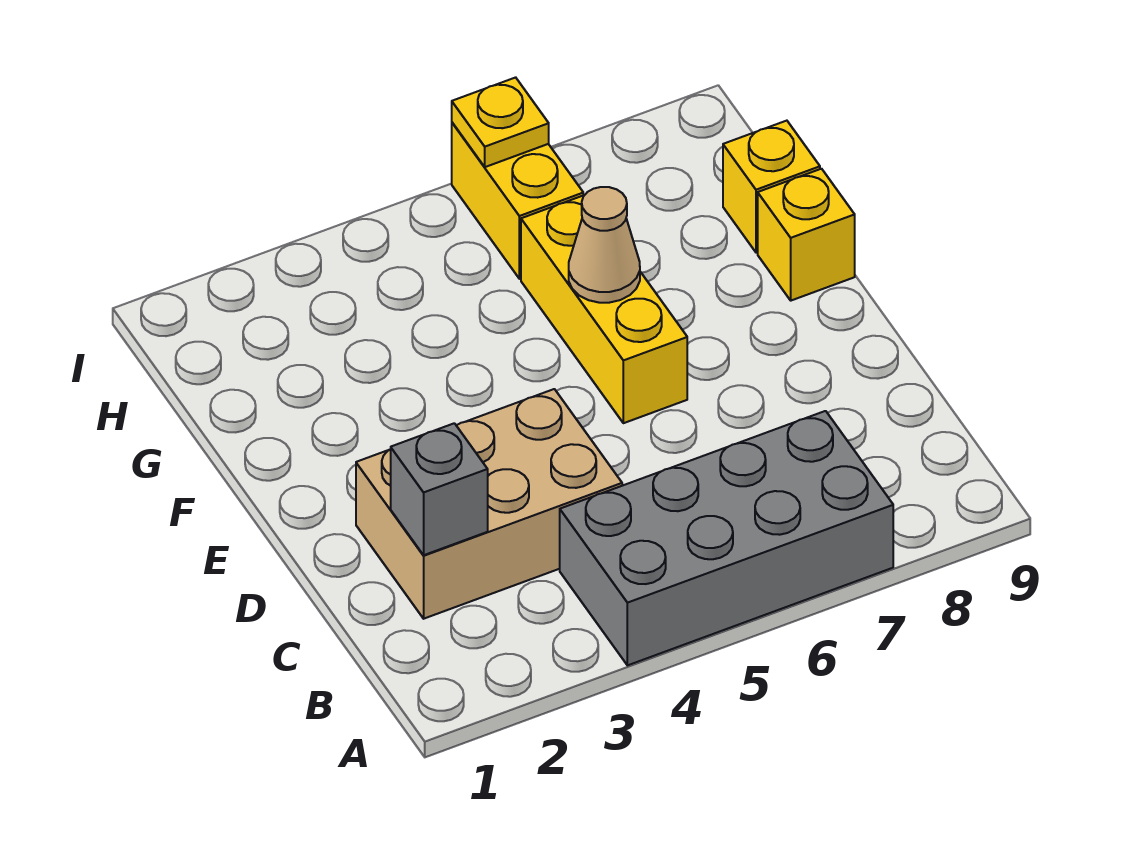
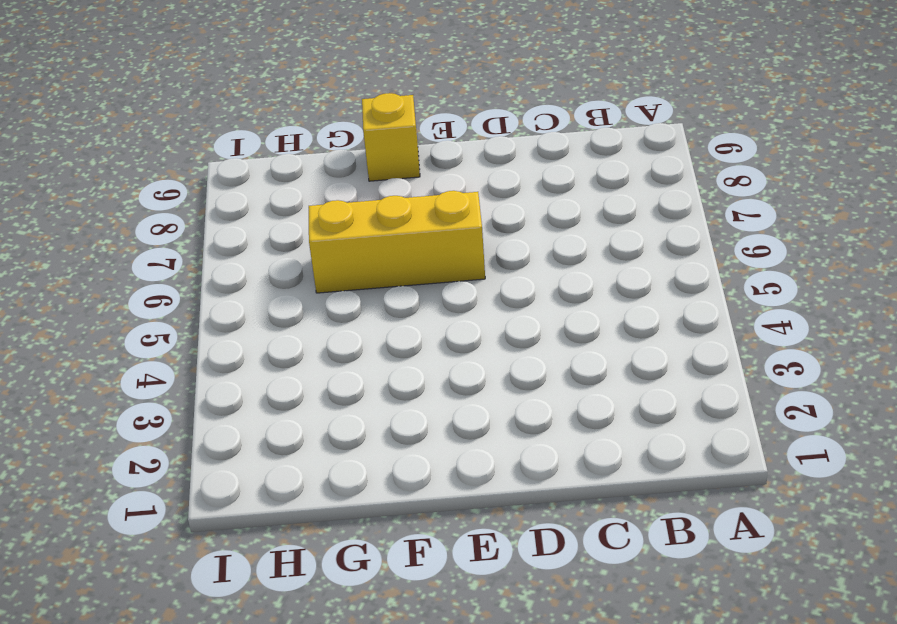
none -> grey 2x4 brick [560,411,893,665]
none -> tan 2x3 brick [356,389,622,619]

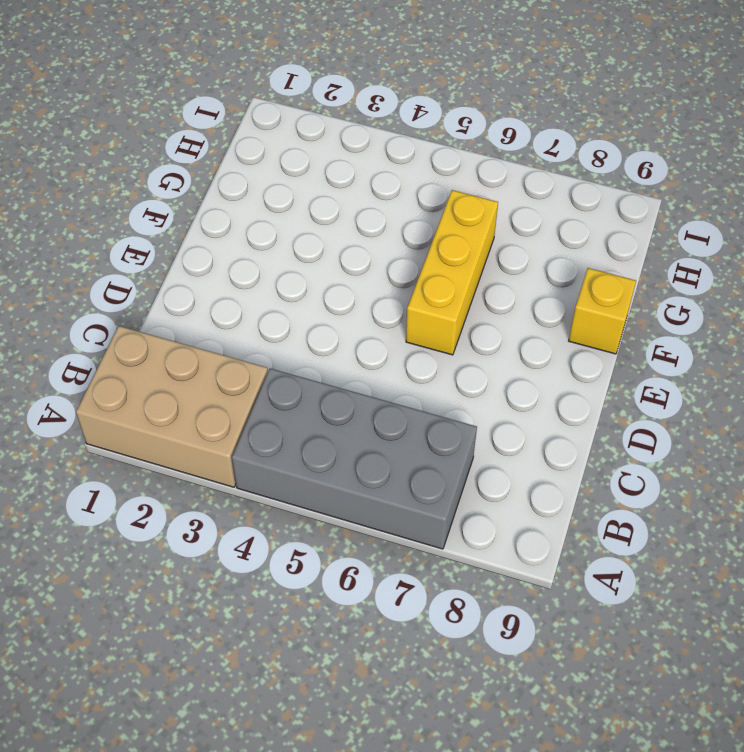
tan 2x3 brick [76,326,268,487] -> tan 2x3 brick moved to [356,389,622,619]
none -> yellow 1x1 brick [723,121,820,253]
none -> yellow 1x2 brick [452,123,583,279]

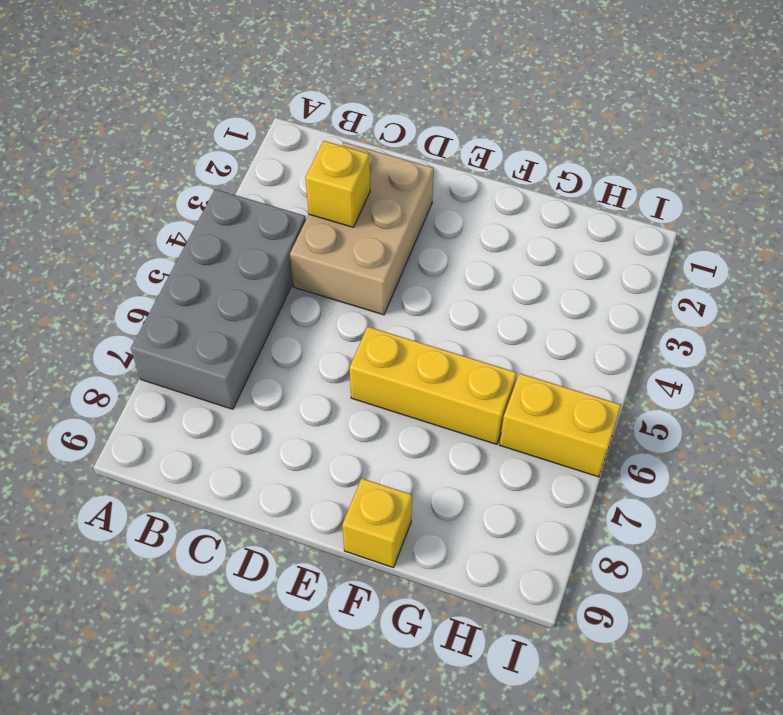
yellow 1x1 brick [305,141,370,227] -> yellow 1x1 brick moved to [723,121,820,253]
none -> grey 1x1 brick [391,423,488,555]
none -> tan 1x1 cone [569,187,640,303]

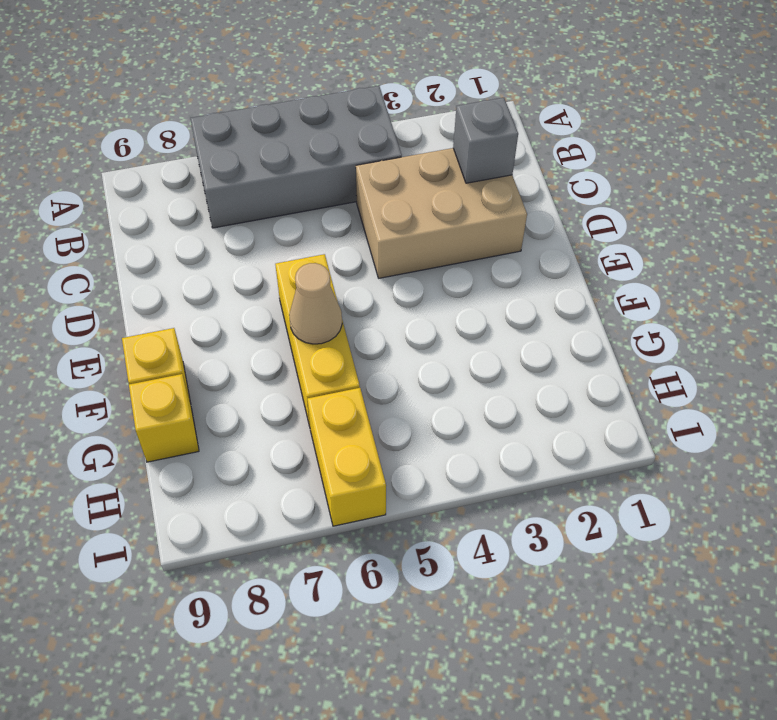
none -> yellow 1x1 plate [452,77,549,167]

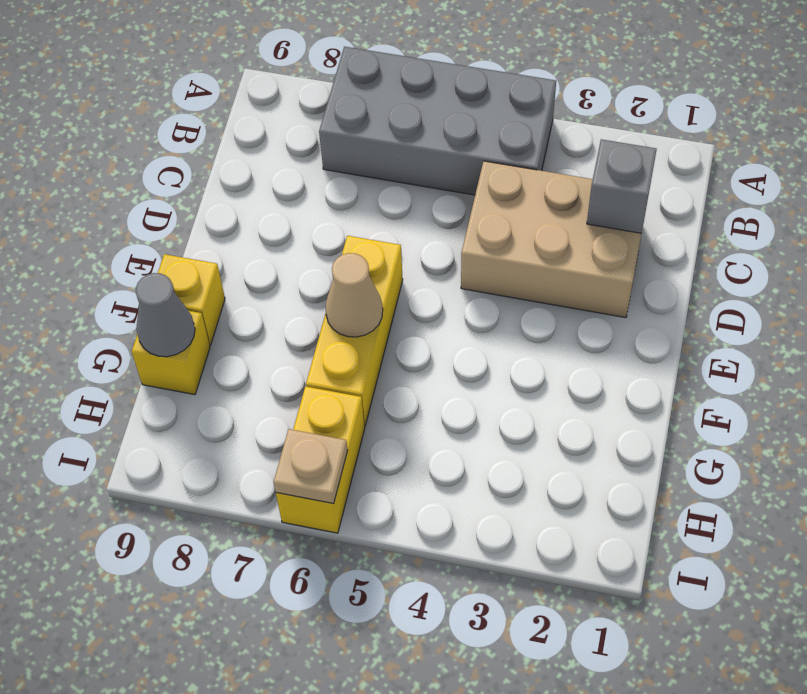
grey 1x1 cone [136,273,195,357] -> none
tan 1x1 plate [274,429,348,504] -> yellow 1x1 plate [452,77,549,167]

